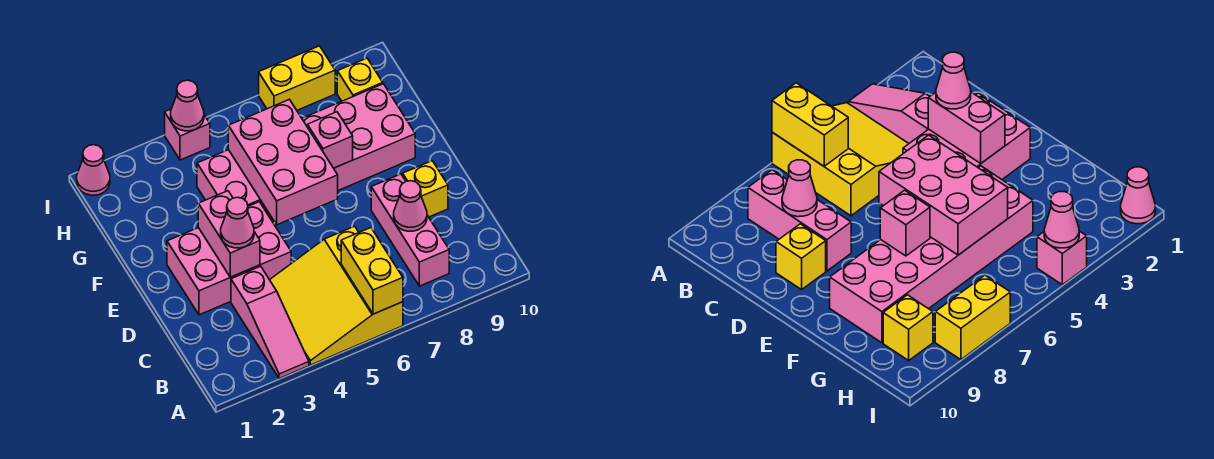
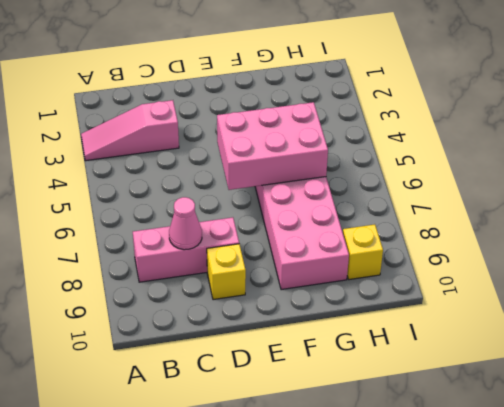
none -> yellow 3x3 slope [270,226,403,365]
none -> pink 2x3 brick [167,202,291,315]
none -> pink 1x1 cone [77,145,110,195]

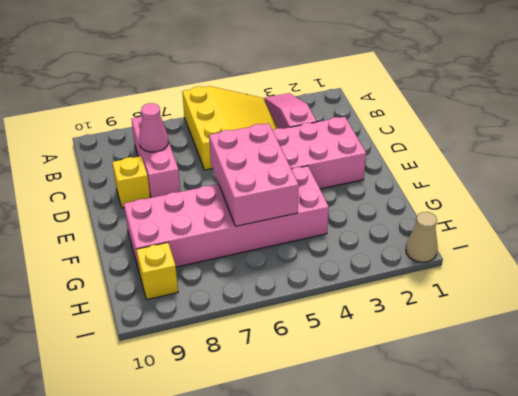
tan 1x1 cone [406,212,438,262] -> pink 1x1 cone [77,145,110,195]
none -> pink 1x1 brick [165,109,210,160]
none -> yellow 1x2 brick [259,46,335,110]
none -> yellow 1x2 brick [341,228,403,314]

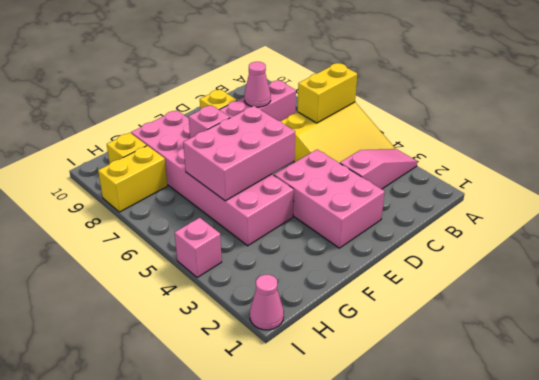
yellow 1x2 brick [98,146,168,212] -> yellow 1x2 brick turned to [259,46,335,110]
none -> pink 1x2 brick [198,191,260,277]
none -> pink 1x1 cone [171,80,204,131]
none -> pink 1x1 cone [221,197,254,248]

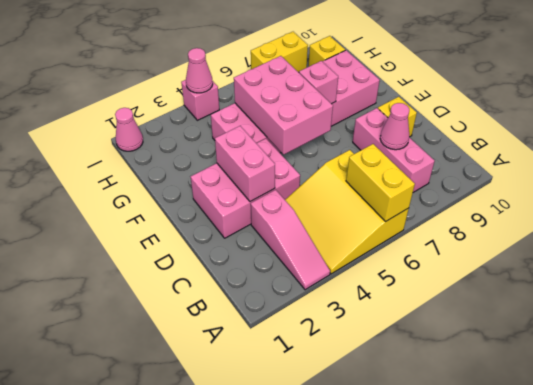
none -> pink 1x1 cone [221,197,254,248]

